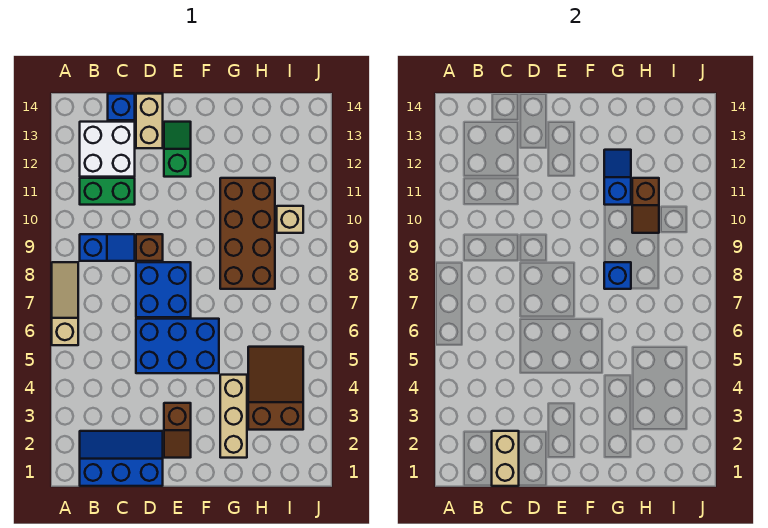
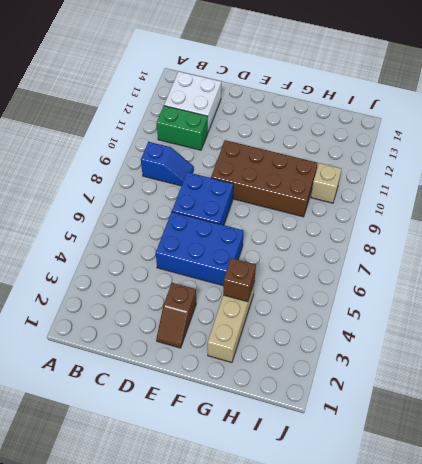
brown 2x4 brick [211,140,318,217] -> brown 2x4 brick turned to [220,178,275,289]
brown 1x1 brick [223,258,256,302] -> brown 1x1 brick moved to [136,234,163,261]
none -> tan 1x3 slope [52,262,78,345]
none -> blue 2x3 slope [80,431,163,486]
none -> blue 1x1 brick [108,94,135,120]

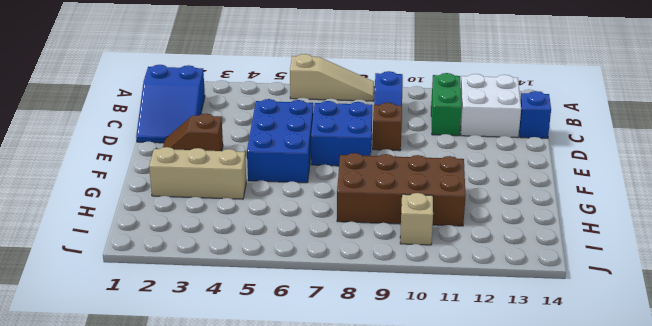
blue 2x3 slope [136,65,205,143] -> blue 2x3 slope turned to [80,431,163,486]
none -> tan 1x2 brick [136,94,163,148]
none -> green 1x2 slope [164,122,191,177]
none -> brown 2x3 slope [248,347,303,430]

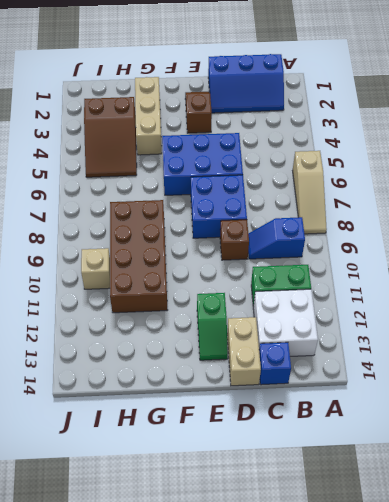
none -> tan 1x2 brick [492,431,519,486]
none -> blue 1x1 brick [604,262,631,289]
none -> blue 1x2 slope [604,150,631,205]

